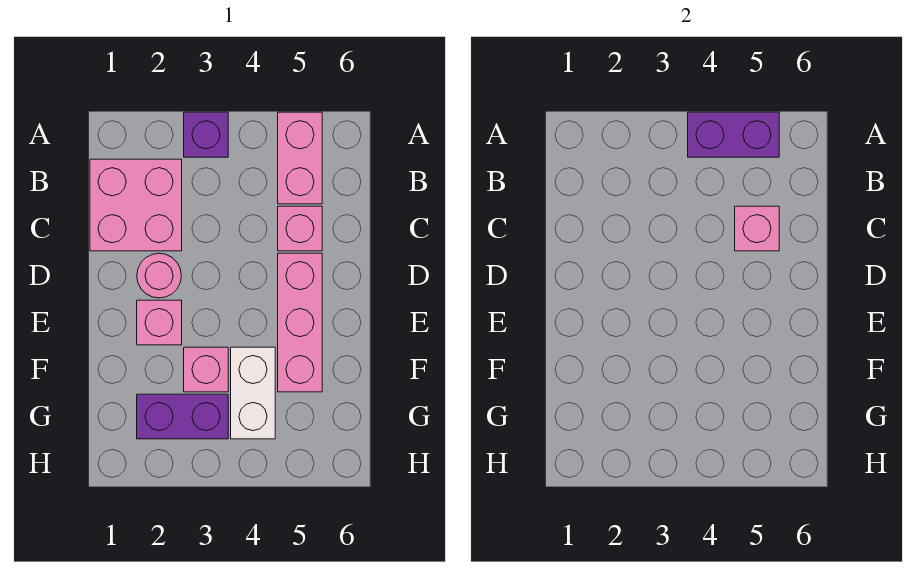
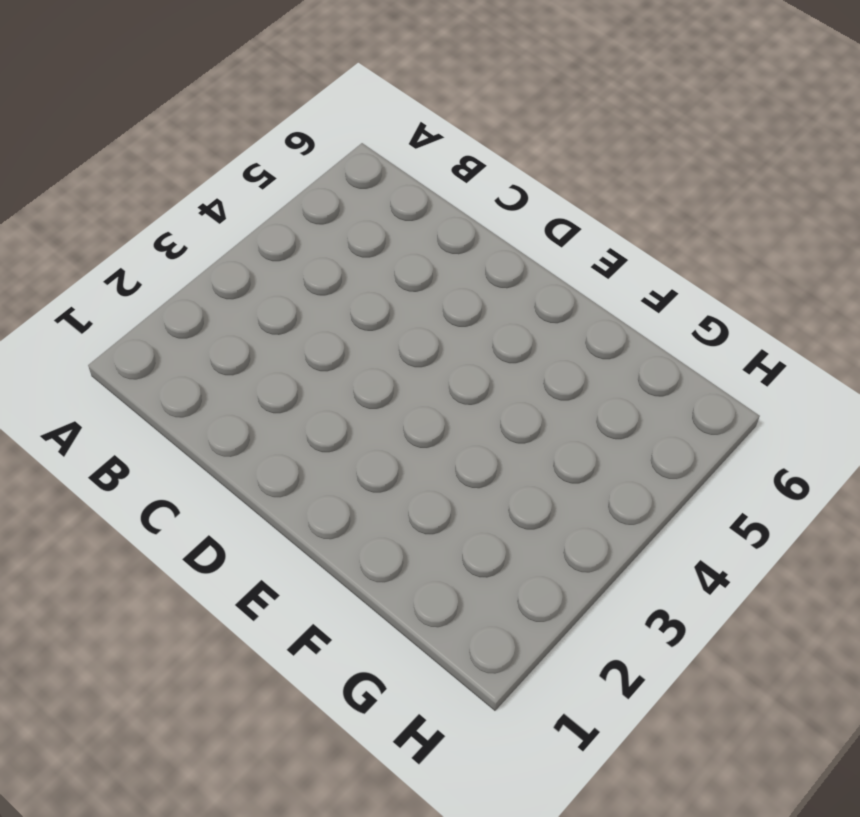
none -> purple 1x1 brick [184,112,228,157]
none -> pink 1x2 brick [278,112,322,204]
none -> pink 2x2 brick [90,159,182,251]

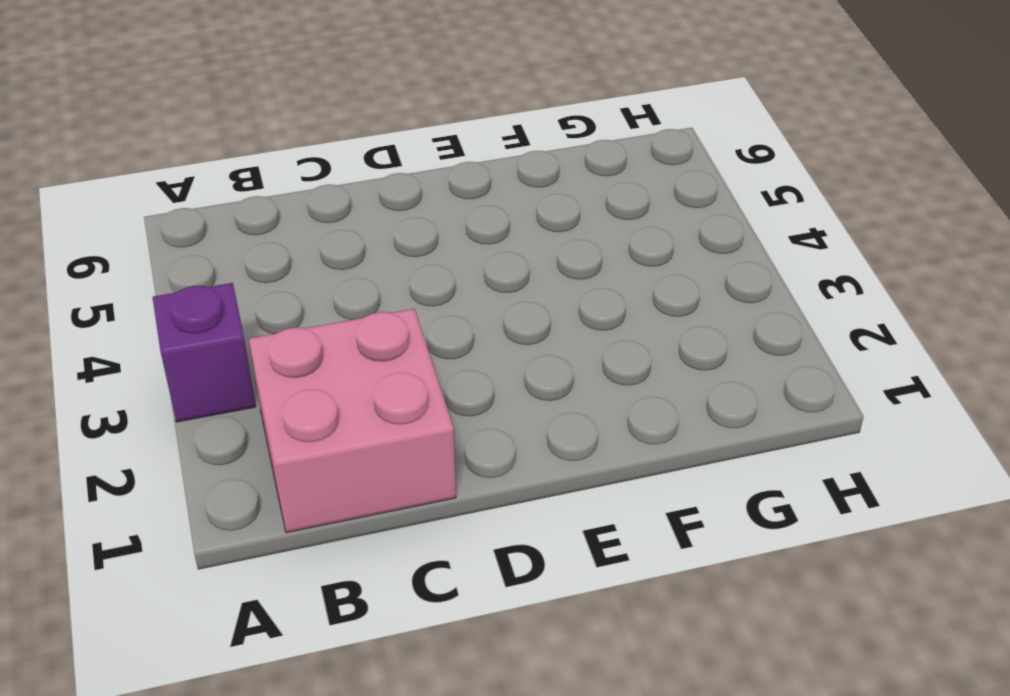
none -> pink 1x2 brick [278,112,322,204]
none -> pink 1x1 brick [278,206,322,251]
none -> pink 1x1 round brick [137,253,181,298]

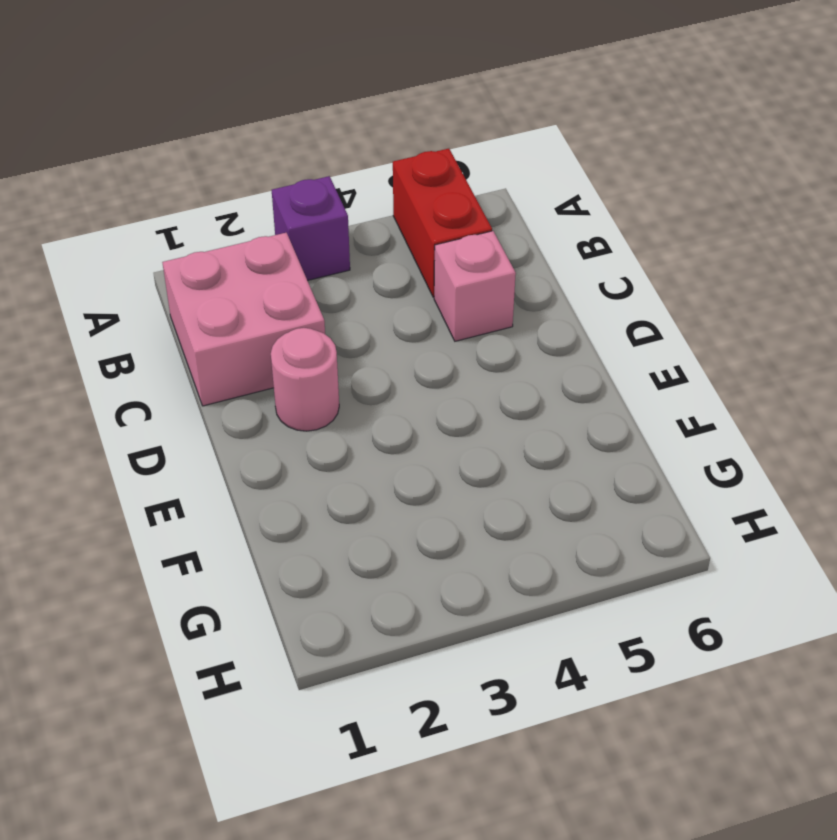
red 1x2 brick [393,149,492,297] -> pink 1x2 brick [278,112,322,204]
none -> pink 1x3 brick [278,253,322,392]
none -> pink 1x1 brick [137,300,182,345]
none -> pink 1x1 brick [184,347,228,392]

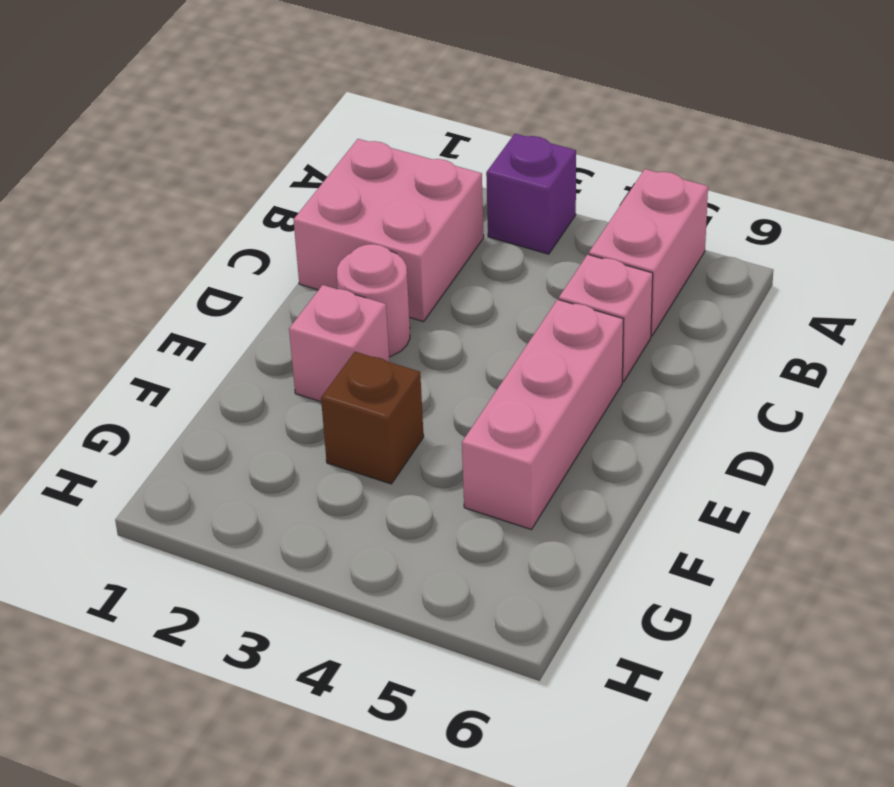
brown 1x1 brick [321,352,424,484] -> pink 1x1 brick [184,347,228,392]
none -> white 1x2 brick [231,347,275,439]
none -> purple 1x2 brick [137,394,228,439]
none -> purple 1x2 brick [688,112,779,157]

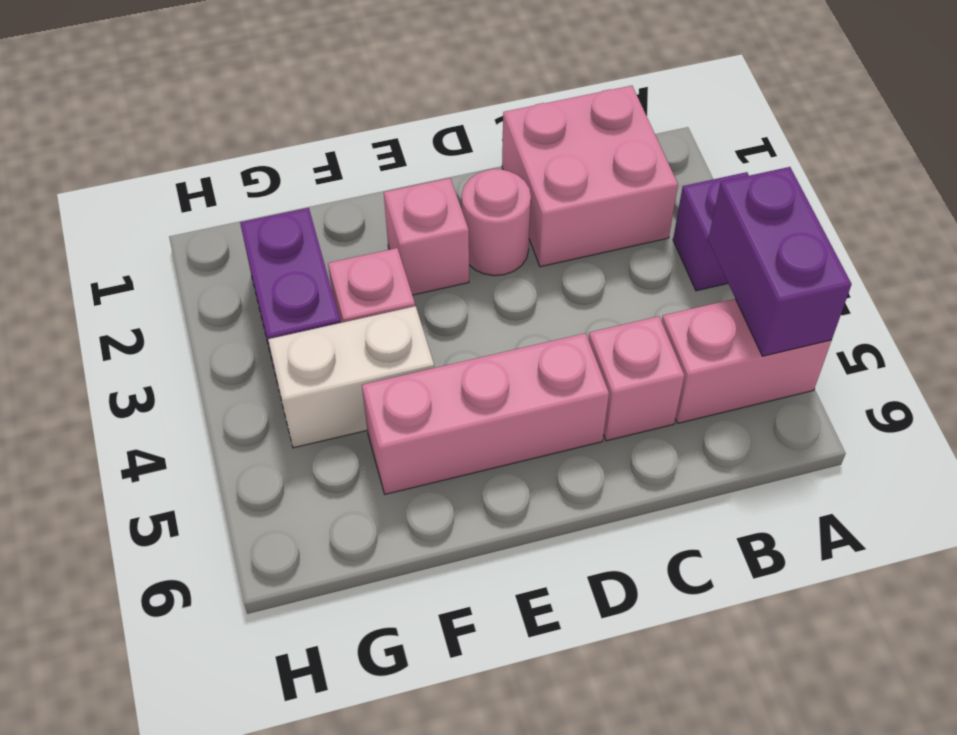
none -> pink 1x1 brick [735,206,779,251]

